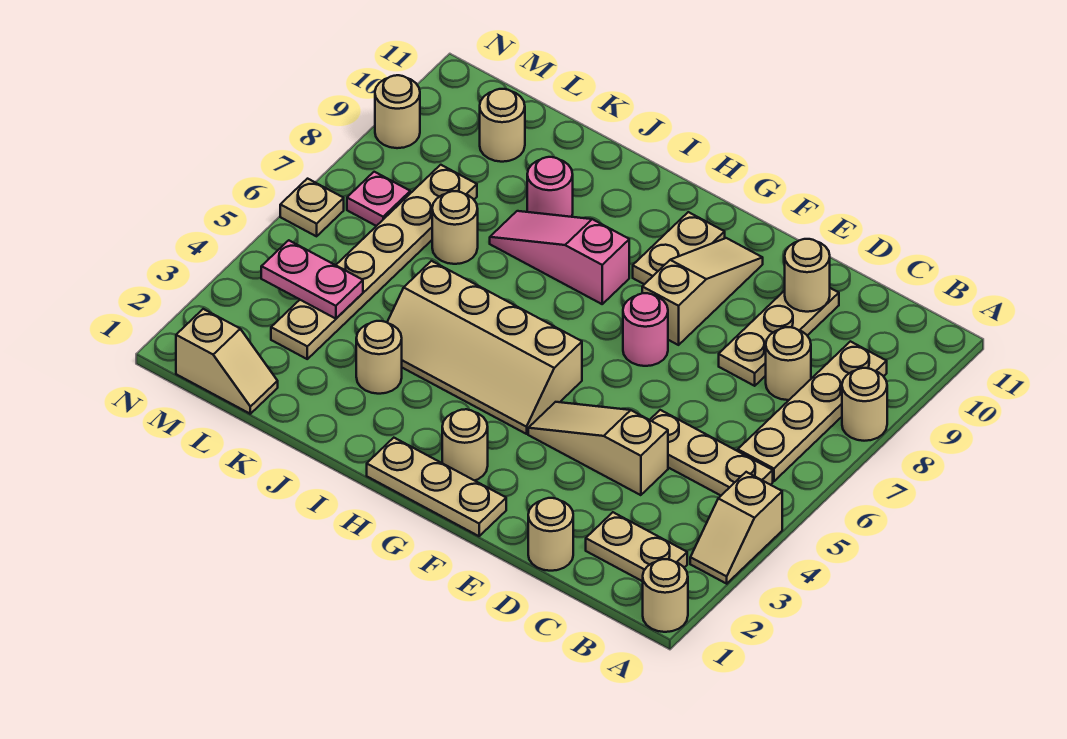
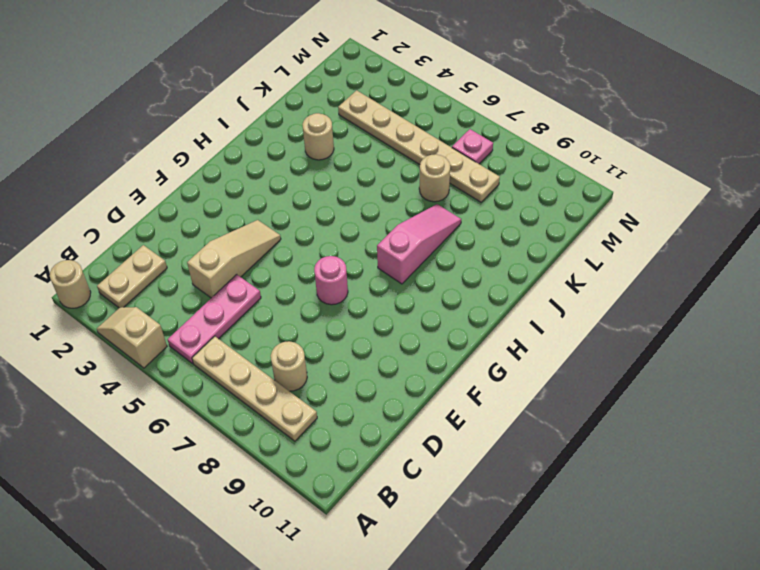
pink 1x3 plate [168,275,261,363] -> tan 1x3 plate [650,410,773,495]
none -> tan 1x1 round brick [842,368,887,441]
none -> tan 1x1 round brick [528,498,573,571]
none -> tan 1x3 plate [719,288,839,386]

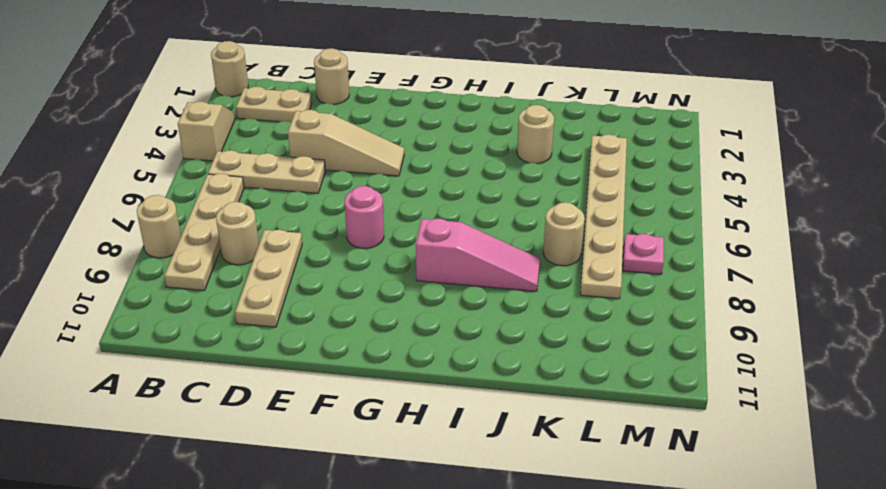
none -> tan 1x3 plate [367,438,506,536]
none -> tan 1x3 slope [642,238,763,345]
none -> tan 1x1 round brick [442,409,488,481]

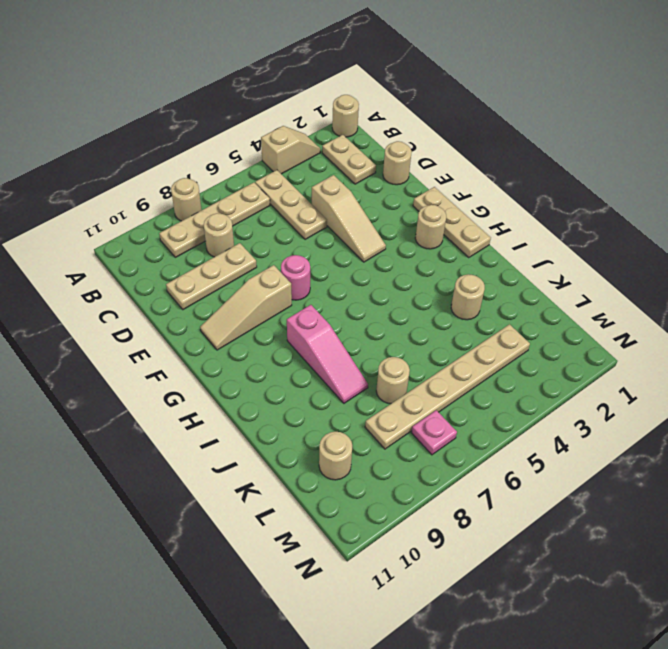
none -> tan 2x4 slope [387,261,582,434]
none -> tan 1x2 plate [633,212,725,284]
none -> pink 1x1 round brick [527,157,573,217]

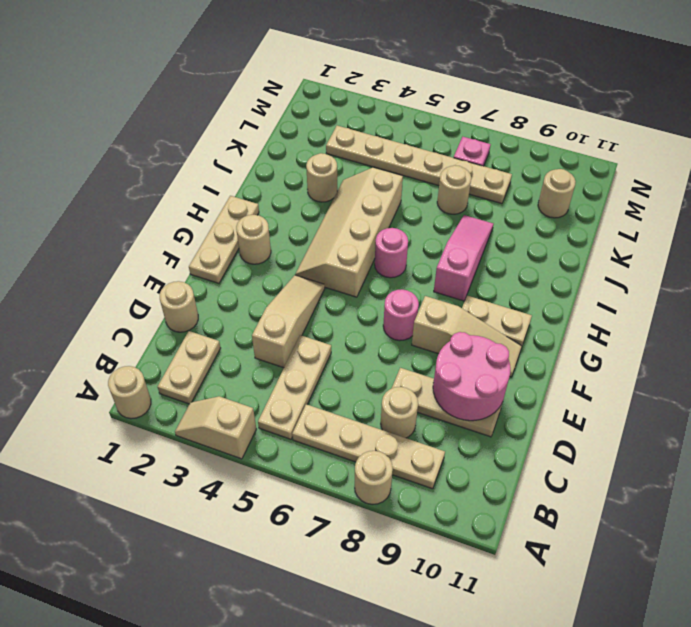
pink 2x2 round brick [433,332,511,421] -> tan 1x1 round brick [785,239,830,312]
pink 1x1 round brick [375,228,408,278] -> pink 1x1 round brick moved to [527,157,573,217]
none -> tan 1x2 slope [176,309,278,414]
none -> tan 1x1 plate [280,179,344,236]
none -> tan 1x1 round brick [375,75,420,148]

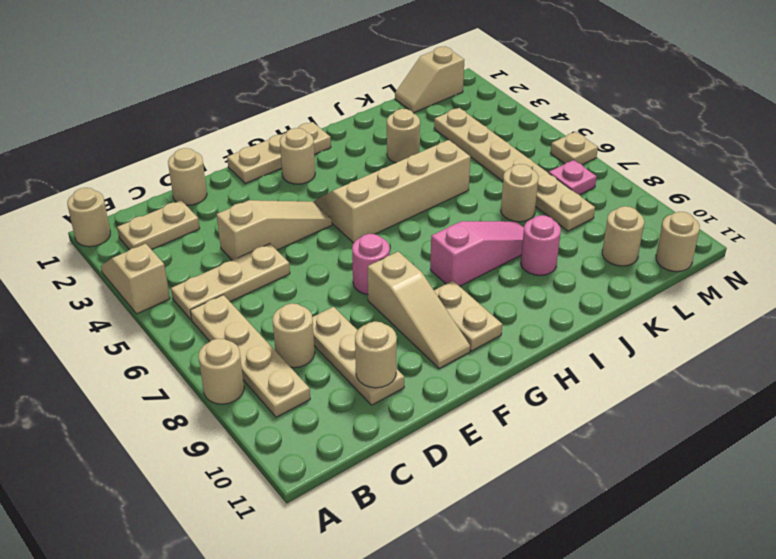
tan 1x1 round brick [656,212,700,272] -> tan 1x1 round brick moved to [375,75,420,148]
none -> pink 1x2 plate [261,240,363,319]

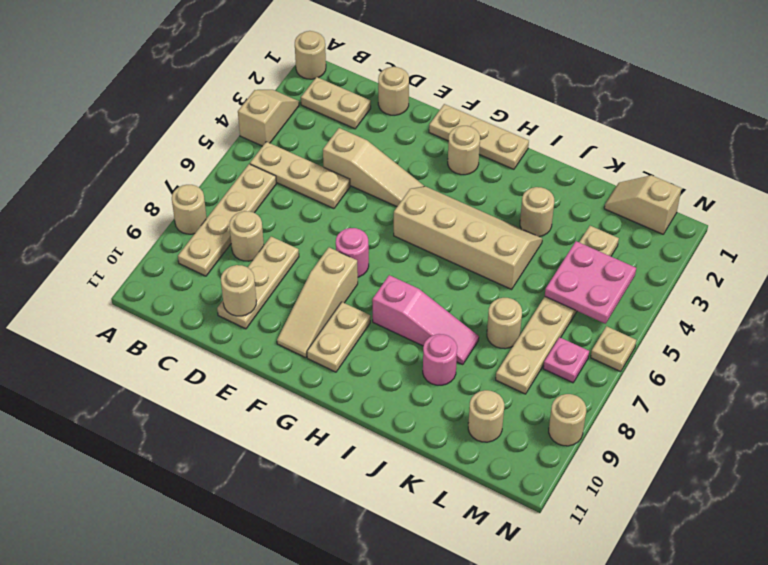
pink 2x2 plate [545,241,636,324] -> pink 1x2 plate [261,240,363,319]

